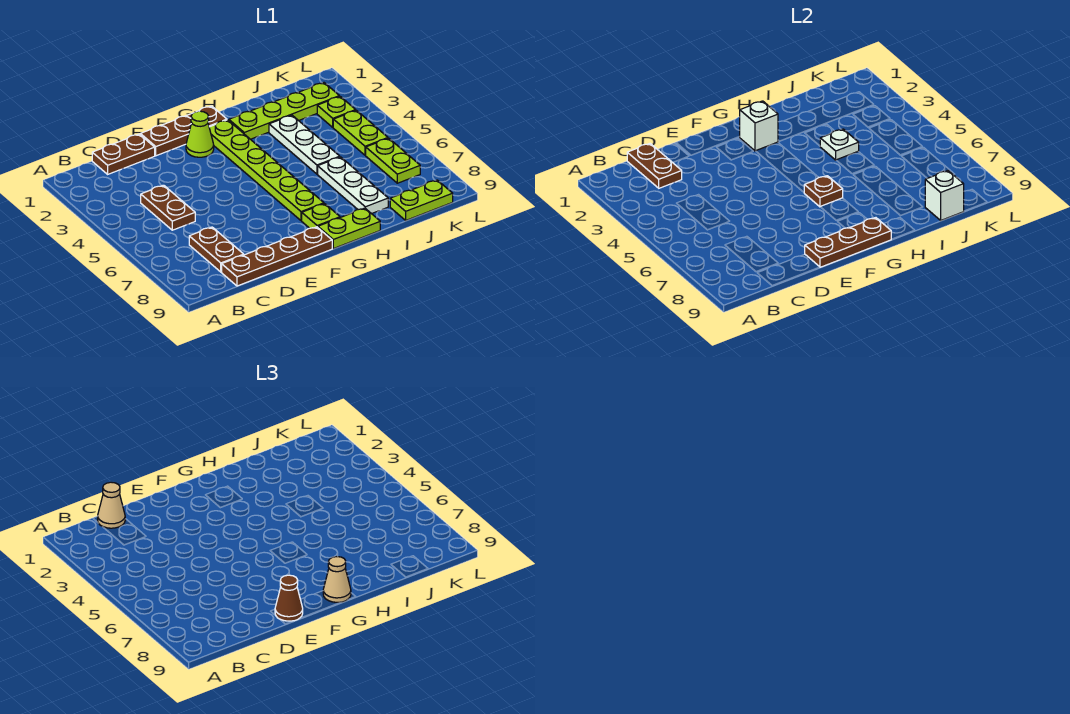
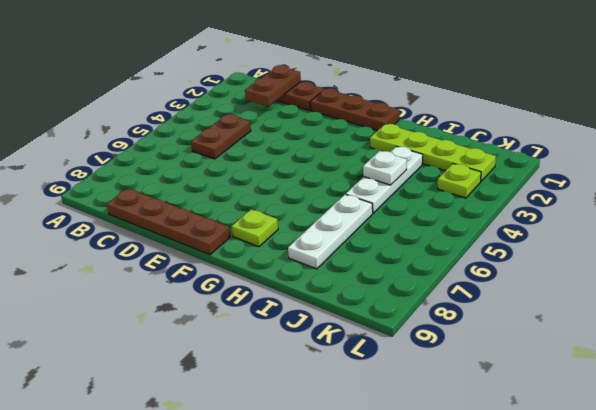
none -> brown 1x2 plate [189,227,244,272]
none -> lime 1x1 cone [186,111,214,157]
none -> lime 1x6 plate [209,120,324,221]

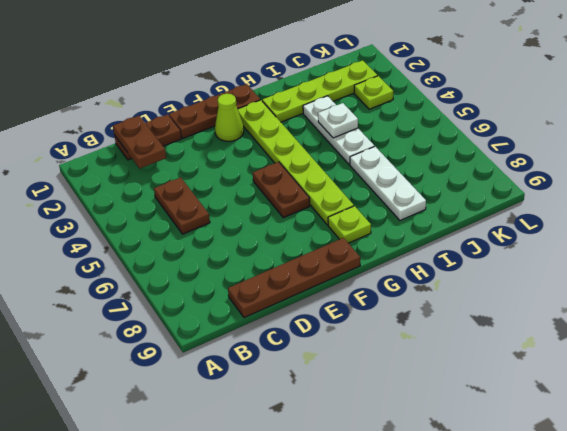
brown 1x2 plate [253,162,310,218] -> brown 1x2 plate moved to [189,227,244,272]
none -> lime 1x2 plate [318,208,380,249]
none -> lime 1x2 plate [390,180,453,220]
none -> lime 1x2 plate [333,110,388,155]

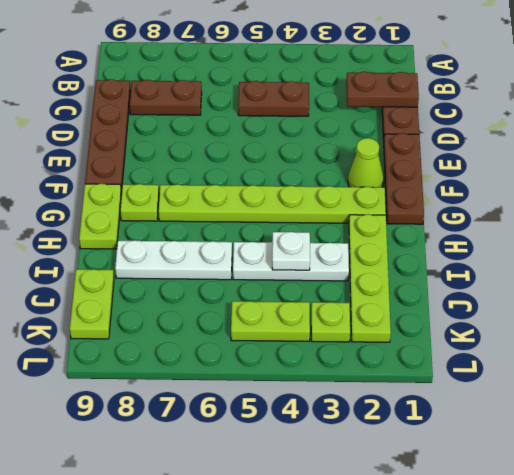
none -> lime 1x2 plate [366,138,420,183]
none -> brown 1x3 plate [805,218,891,267]
none -> white 1x1 brick [739,101,778,151]

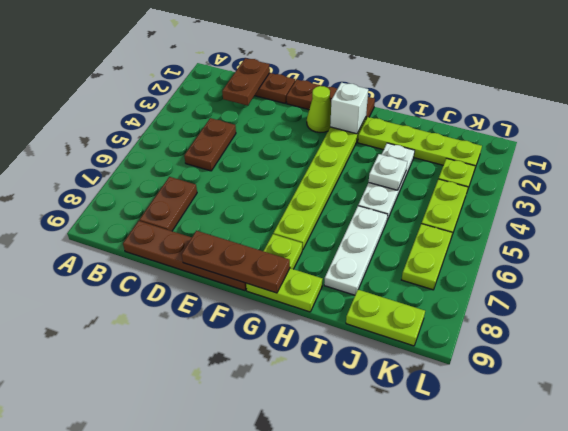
none -> brown 1x1 plate [804,176,843,207]
none -> white 1x1 brick [925,171,964,220]
none -> tan 1x1 cone [98,482,125,528]

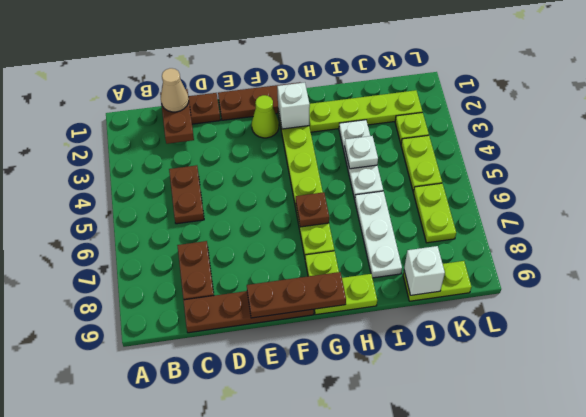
none -> brown 1x1 cone [275,575,303,621]
none -> tan 1x1 cone [323,557,351,602]

